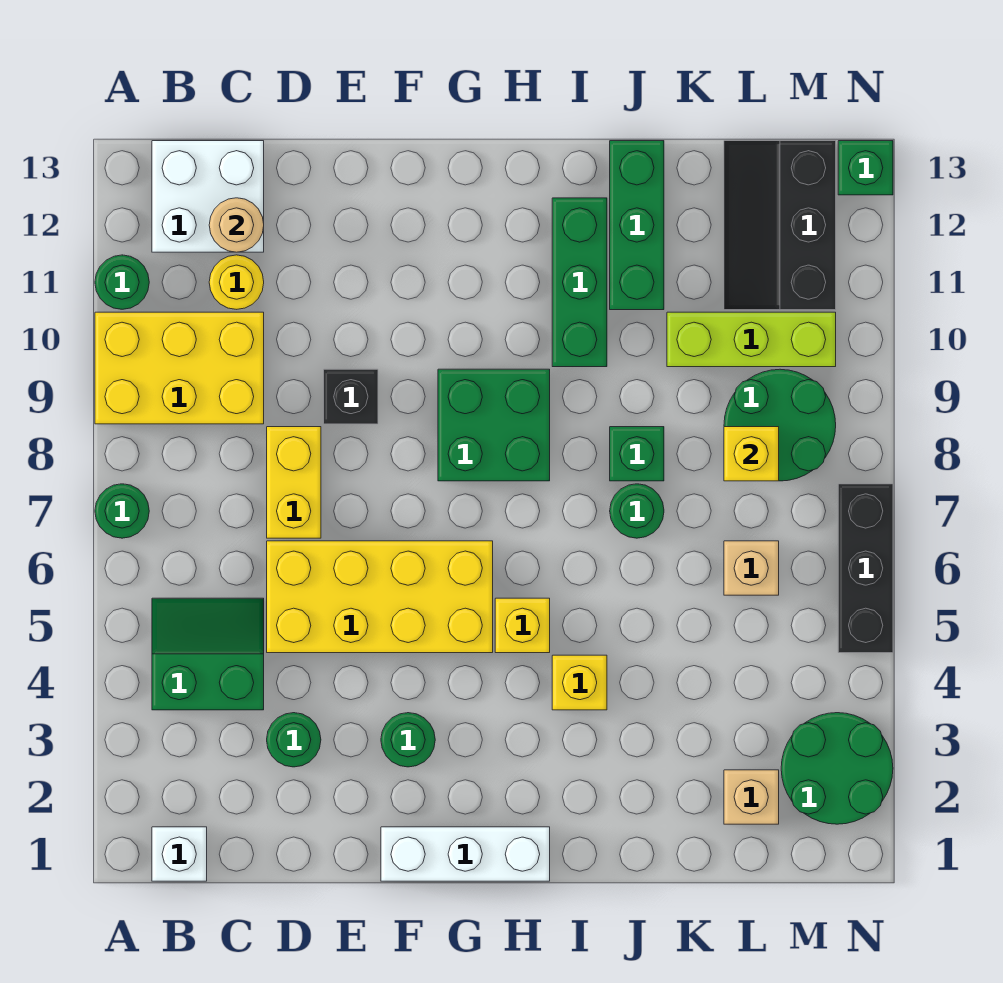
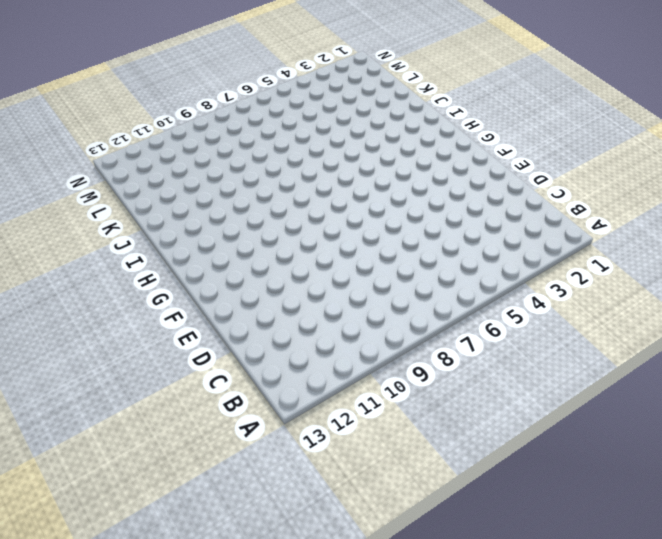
none -> green 1x1 round brick [95,484,149,538]
none -> yellow 2x3 brick [95,312,264,424]
none -> green 1x1 round brick [95,255,149,309]
none -> white 1x1 brick [152,827,207,881]

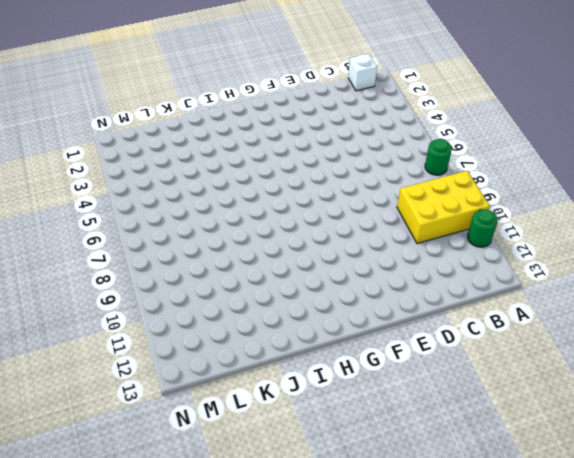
none -> green 2x2 slope [152,598,264,710]
none -> white 2x2 brick [152,141,264,252]
none -> yellow 1x1 round brick [209,255,264,309]
none -> green 1x1 round brick [267,713,321,767]

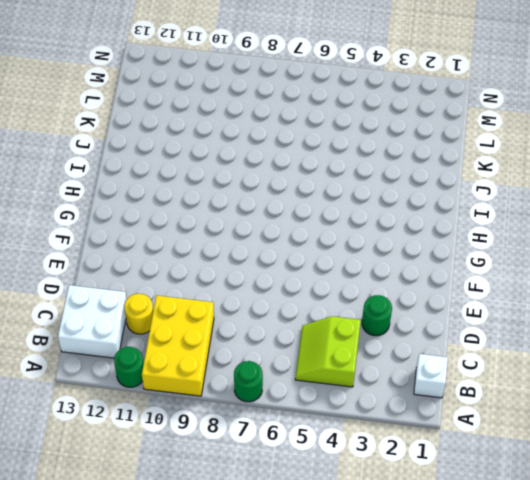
lime 2x2 slope [295,316,361,387] -> green 2x2 slope [152,598,264,710]
none -> yellow 2x4 brick [267,541,493,653]
none -> yellow 1x2 brick [267,427,321,538]
none -> black 1x1 brick [324,369,378,424]
none -> white 1x3 brick [381,827,550,881]

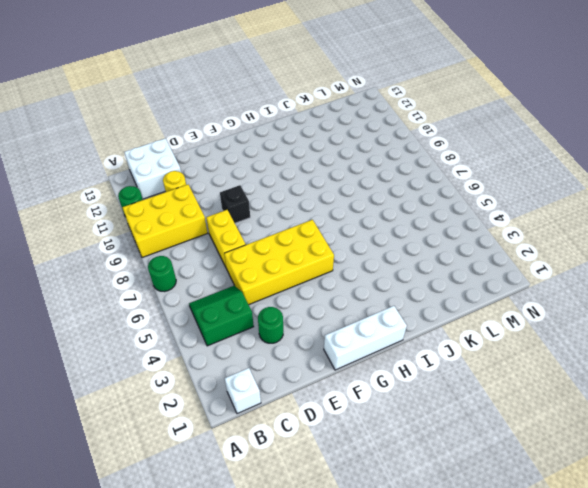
none -> green 1x1 round brick [381,713,435,767]
none -> green 2x2 brick [438,369,550,481]
none -> yellow 1x1 brick [495,598,550,653]
none -> yellow 1x1 brick [552,655,607,710]

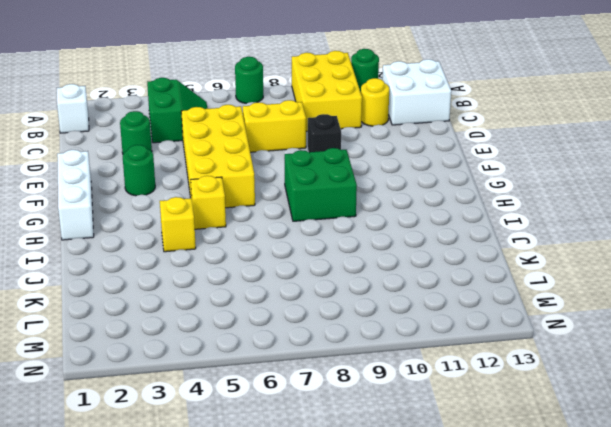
none -> green 1x3 brick [552,198,607,367]
none -> green 1x1 round brick [610,484,664,538]
none -> green 1x1 brick [610,427,664,481]
none -> green 1x3 brick [610,141,664,310]

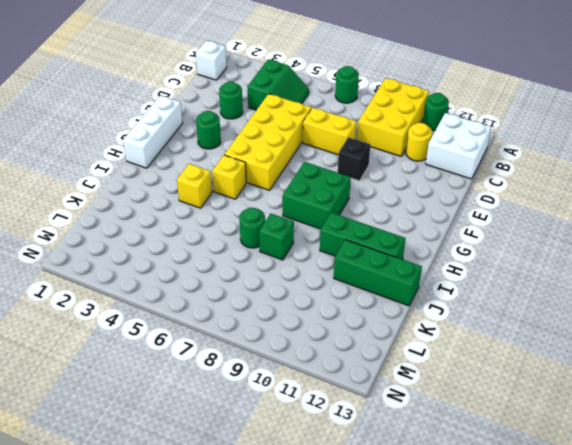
none -> lime 1x3 brick [667,312,836,367]
none -> tan 1x1 brick [724,770,779,824]
none -> tan 1x1 brick [724,541,779,595]
none -> green 2x2 round brick [724,369,836,481]

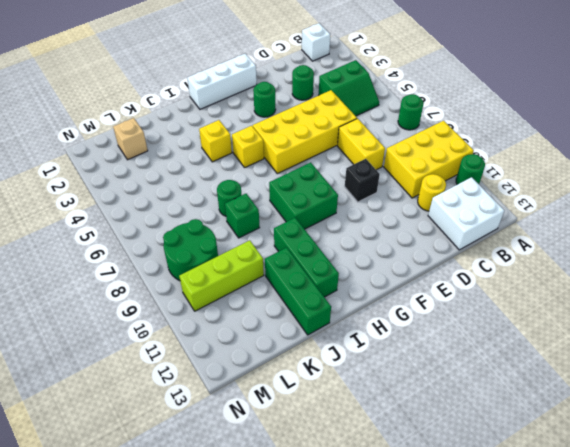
none -> tan 1x1 brick [724,541,779,595]
none -> black 2x3 slope [724,141,836,310]
none -> green 2x2 round brick [781,713,893,824]
none -> black 1x3 brick [838,484,893,653]

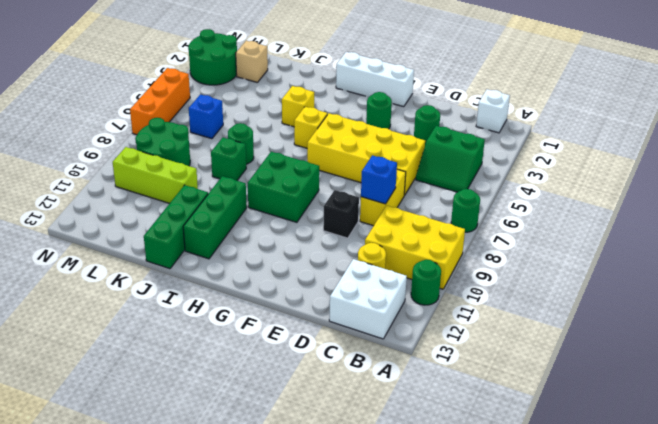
blue 1x1 brick [361,155,397,204] -> none
blue 1x1 brick [189,94,223,139] -> tan 1x1 brick [724,541,779,595]
orange 1x3 brick [130,68,190,135] -> black 1x3 brick [838,484,893,653]
none -> black 2x3 slope [724,141,836,310]
none -> green 1x1 brick [838,141,893,195]
none -> tan 1x1 round brick [209,198,264,252]
none -> yellow 1x1 brick [724,427,779,481]

